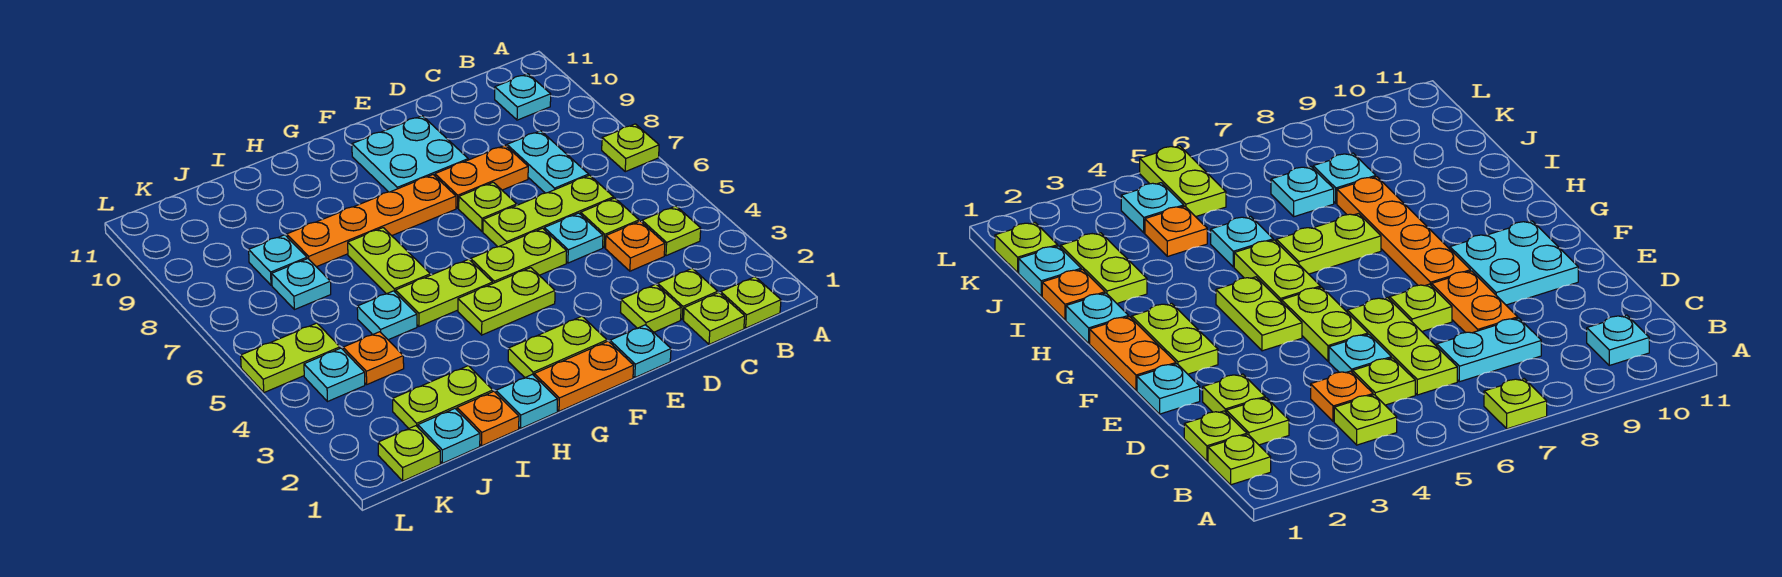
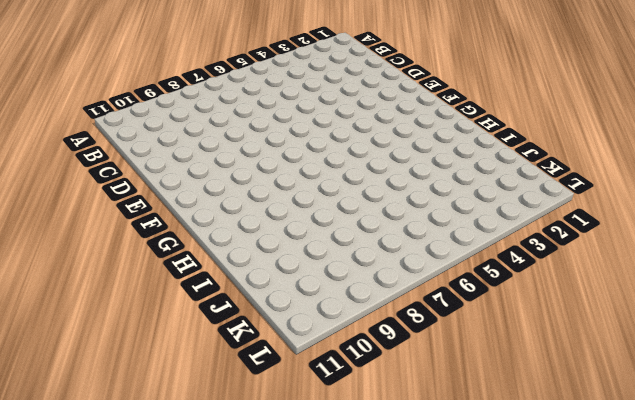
none -> lime 1x1 plate [602,124,659,172]
none -> lime 1x1 plate [721,277,781,328]
none -> lime 1x1 plate [642,206,701,256]
none -> cyan 1x1 plate [495,74,551,120]

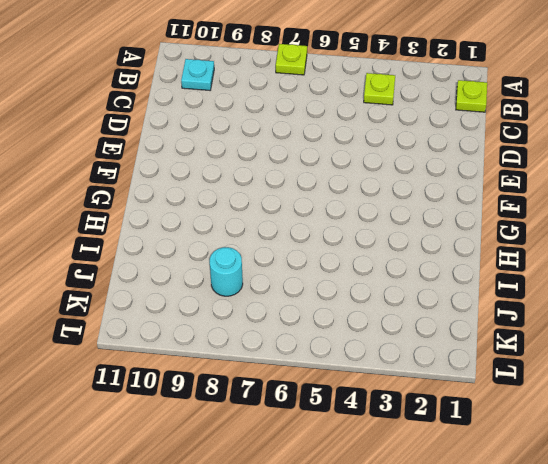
cyan 1x1 round brick [210,247,243,296] -> cyan 1x1 plate [249,235,307,285]
none -> lime 1x1 plate [684,293,745,344]
none -> lime 1x1 plate [658,268,718,320]
none -> orange 1x1 plate [605,221,665,271]
none -> lime 1x1 plate [581,198,639,247]

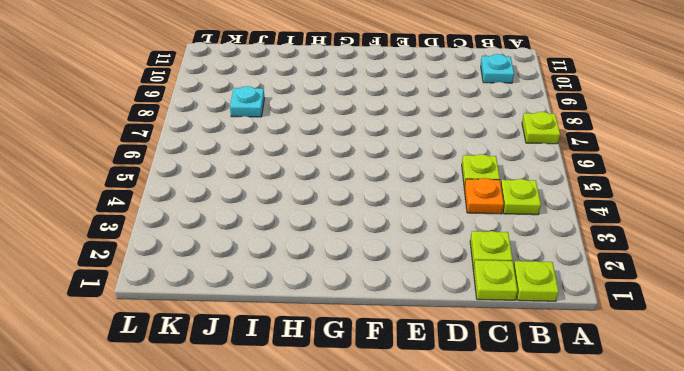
none -> lime 1x3 plate [483,175,614,247]
none -> cyan 1x2 plate [507,131,589,193]
none -> lime 1x1 plate [620,284,681,332]
none -> cyan 1x1 plate [544,213,603,263]

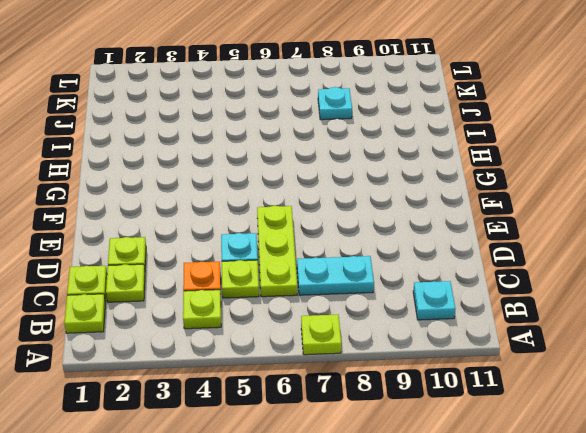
none -> orange 1x2 plate [435,145,528,208]
none -> cyan 1x1 plate [610,325,671,377]
none -> lime 1x2 plate [471,228,567,283]
none -> lime 1x1 plate [459,182,517,231]

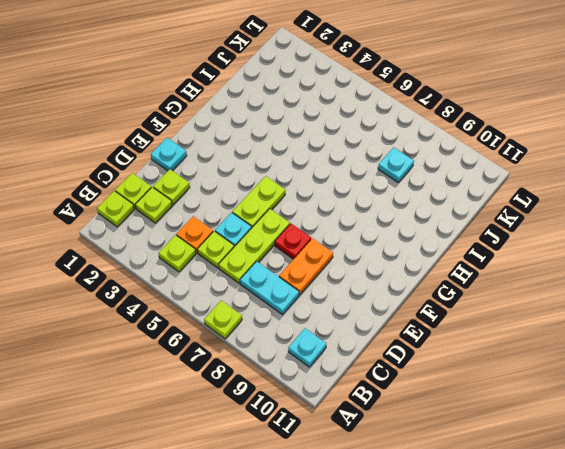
red 1x1 plate [275,224,311,259] -> lime 1x1 plate [459,182,517,231]
none -> cyan 2x2 plate [352,116,468,192]
none -> orange 1x2 plate [534,341,634,411]
none -> lime 1x2 plate [508,316,607,377]
none -> lime 1x2 plate [458,268,555,335]

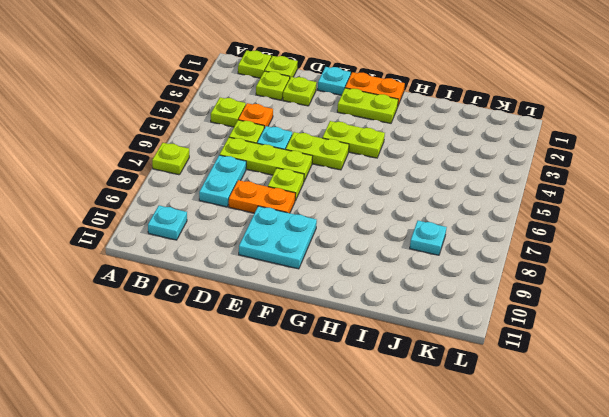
none -> orange 1x4 plate [287,175,456,267]
none -> lime 1x2 plate [396,259,493,326]
none -> cyan 1x1 plate [496,374,558,428]
none -> lime 1x2 plate [348,228,430,294]

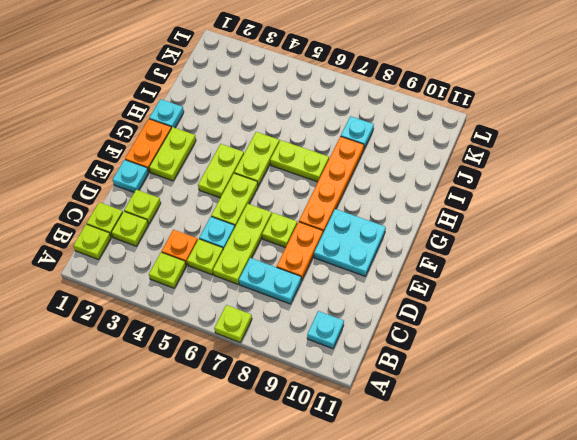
none -> orange 1x1 plate [457,391,519,446]
none -> lime 1x2 plate [393,366,493,428]
none -> cyan 1x1 plate [357,291,417,340]
none -> cyan 1x1 plate [418,409,480,463]

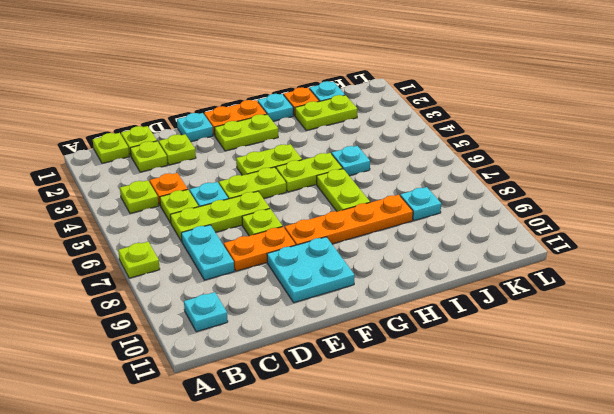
none -> orange 1x1 plate [343,332,404,384]
none -> cyan 1x1 plate [272,259,331,310]
none -> lime 1x1 plate [378,426,440,481]
none -> cyan 1x1 plate [304,348,365,402]

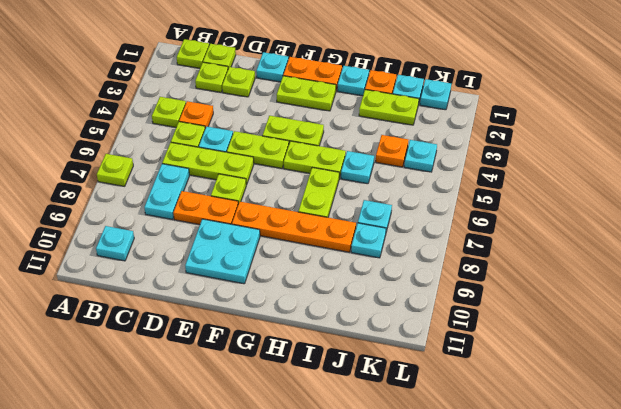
cyan 1x1 plate [420,79,451,110] -> lime 1x1 plate [378,426,440,481]
none -> lime 1x2 plate [241,323,340,393]

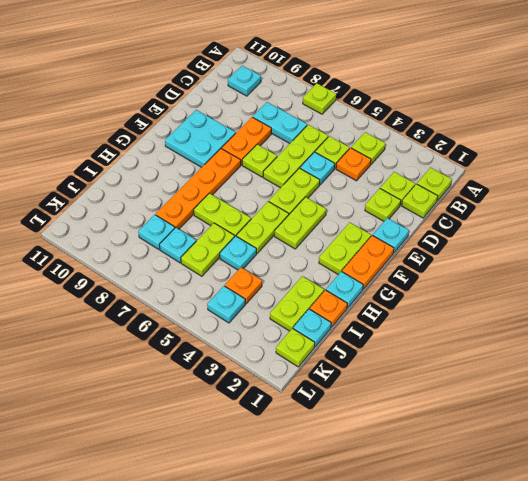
lime 1x2 plate [181,223,235,276] -> lime 1x2 plate moved to [241,323,340,393]

